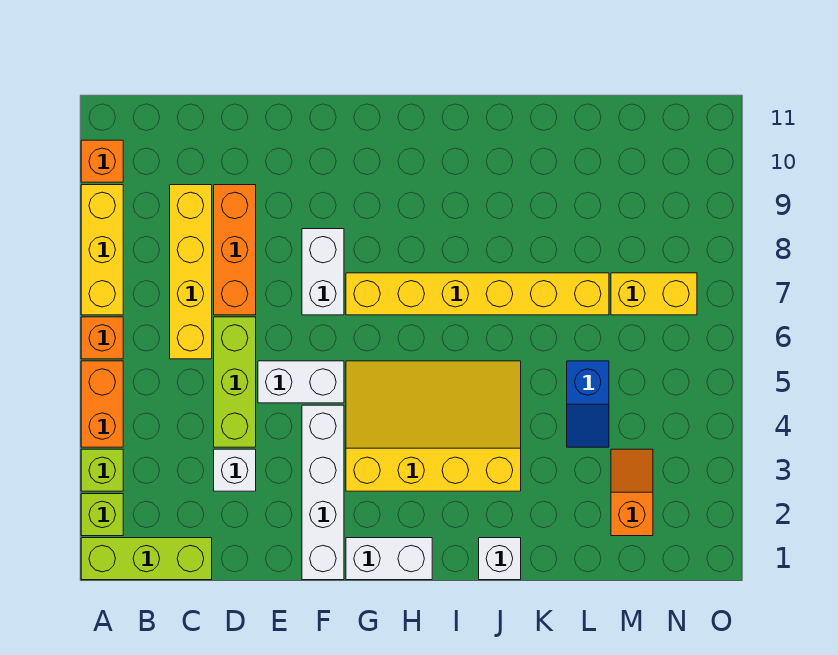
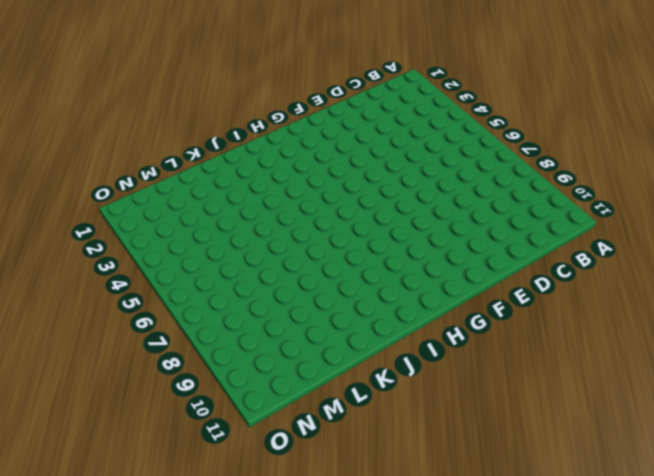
none -> lime 1x3 brick [81,538,212,580]
none -> lime 1x1 brick [81,494,123,536]
none -> lime 1x1 brick [81,449,123,491]

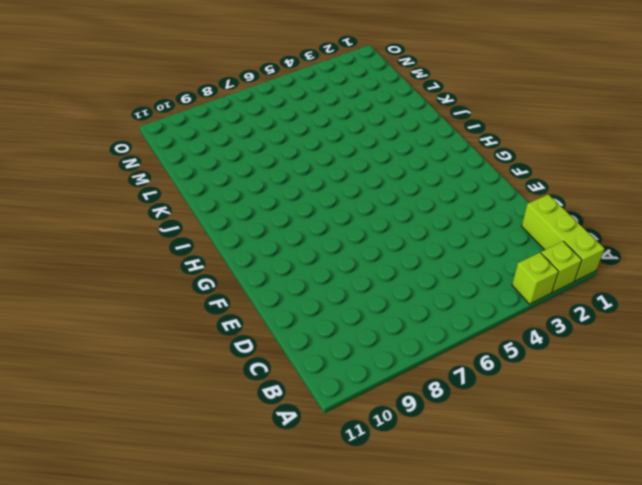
none -> orange 1x2 brick [81,361,123,447]
none -> orange 1x1 brick [81,317,123,359]
none -> yellow 1x3 brick [81,185,123,315]

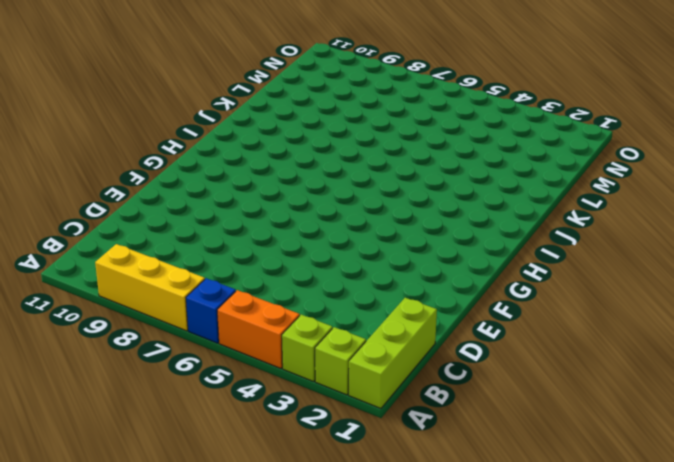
blue 1x1 brick [186,278,236,343] -> orange 1x1 brick [81,317,123,359]
none -> orange 1x1 brick [81,140,123,182]
none -> yellow 1x4 brick [170,185,212,359]
none -> white 1x1 brick [214,449,256,491]

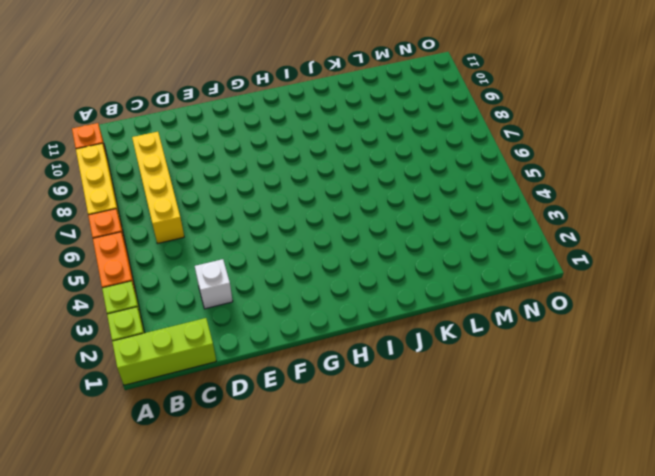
none -> lime 1x3 brick [214,317,256,447]
none -> orange 1x3 brick [214,185,256,315]
none -> white 1x2 brick [258,361,344,403]

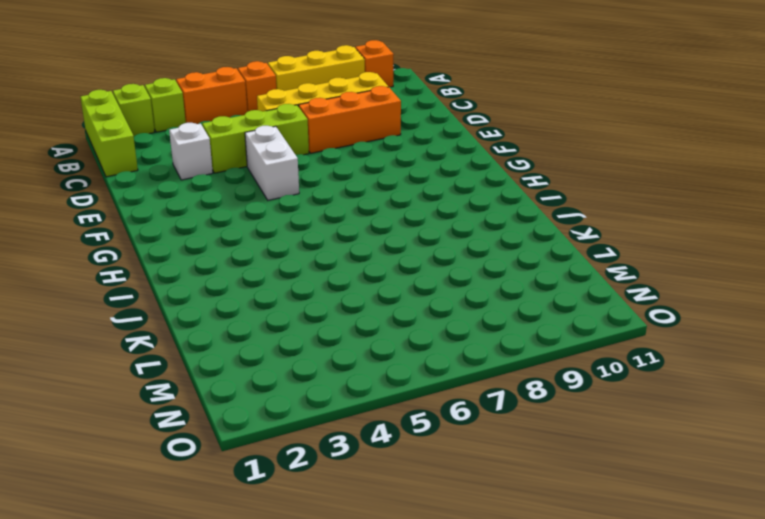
none -> white 1x4 brick [302,405,344,580]
none -> white 1x2 brick [302,229,344,315]
none -> white 1x2 brick [346,538,432,580]

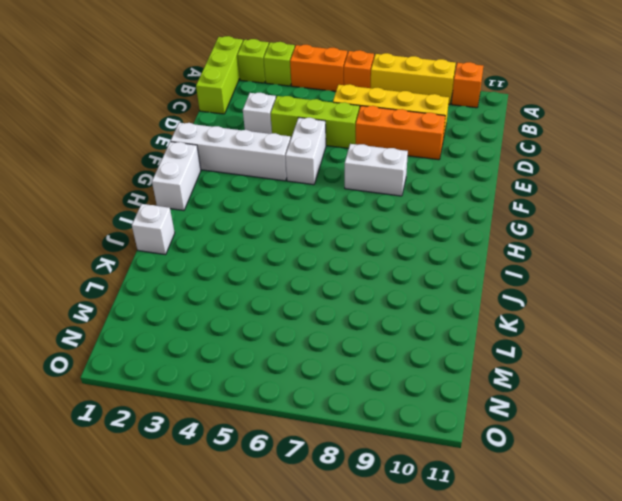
none -> yellow 3x4 slope [346,361,521,491]
none -> yellow 1x6 brick [346,273,609,315]
none -> blue 1x2 slope [567,361,609,447]

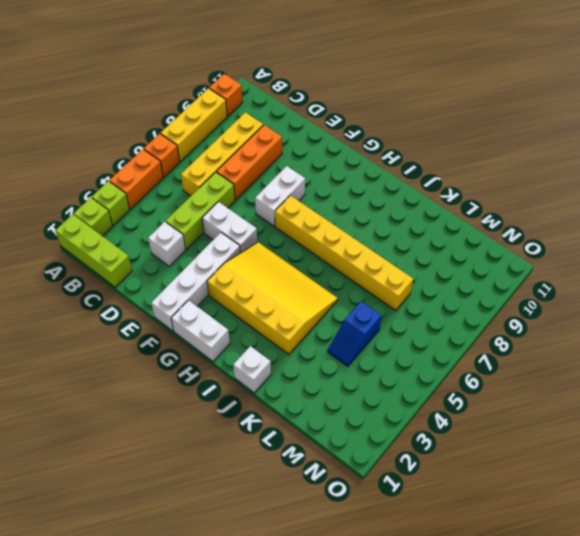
none -> orange 1x2 slope [611,449,653,536]
none -> yellow 1x2 brick [611,273,697,315]

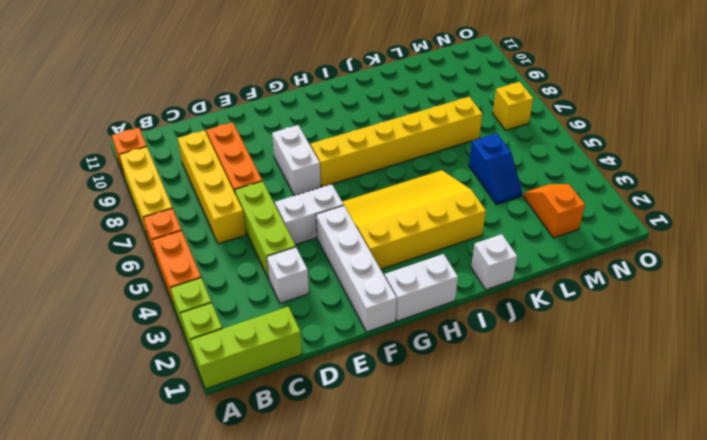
yellow 1x1 brick [493,82,533,130] -> yellow 1x2 brick [611,273,697,315]

